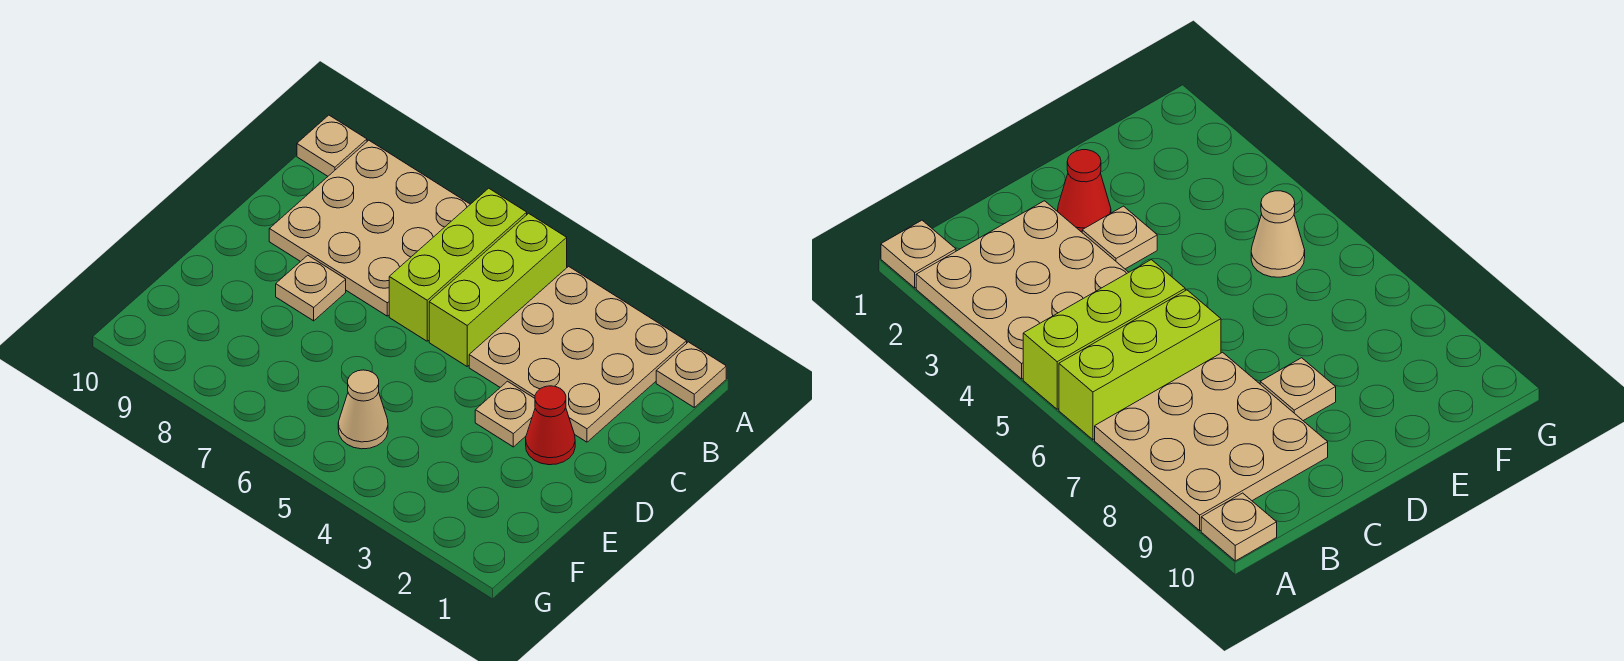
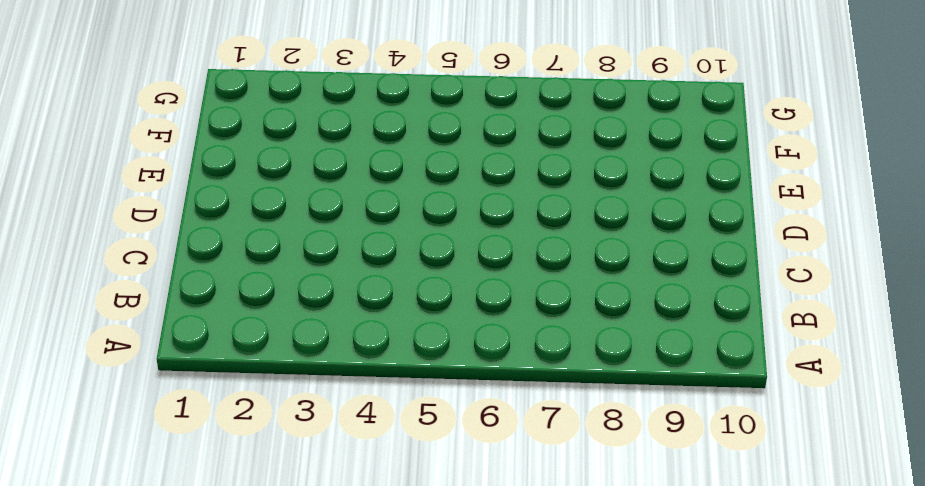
none -> tan 1x1 plate [656,342,726,407]
none -> tan 3x3 plate [469,266,687,442]

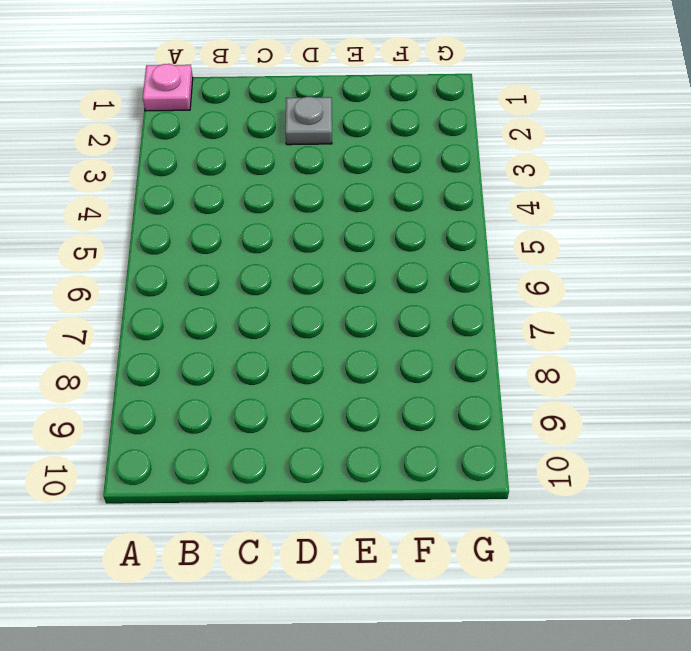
pink 1x1 plate [143,64,193,111] -> tan 1x1 plate [656,342,726,407]
grey 1x1 plate [285,97,332,145] -> red 1x1 cone [526,386,575,465]
none -> tan 3x3 plate [469,266,687,442]
none -> lime 1x3 brick [429,213,567,366]

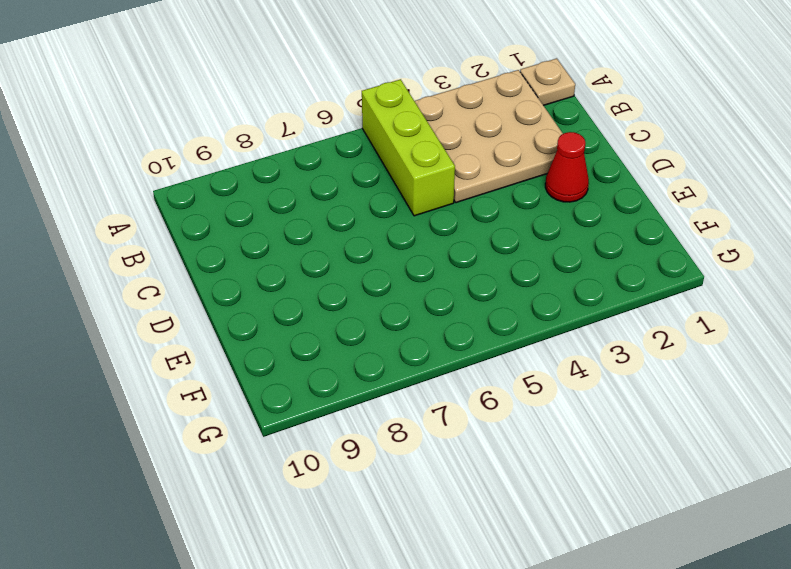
none -> lime 1x3 brick [389,188,527,341]
none -> tan 3x3 plate [269,140,470,316]

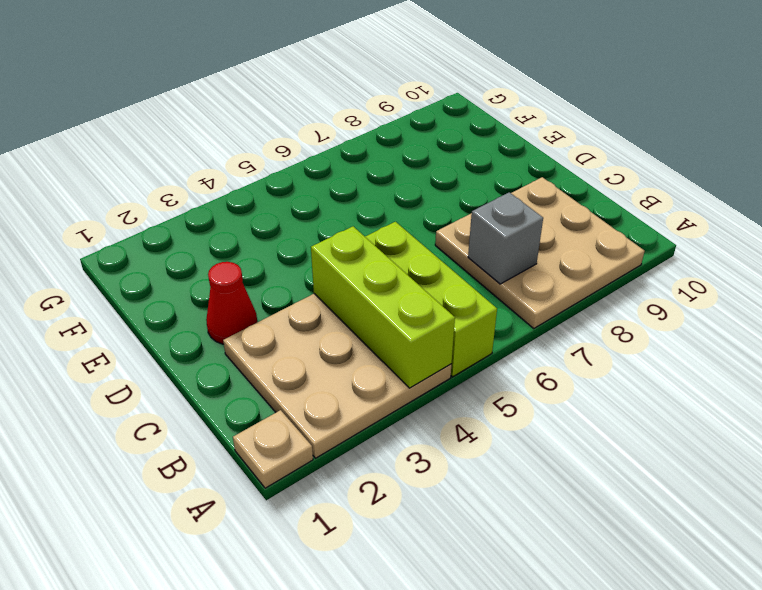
lime 1x3 brick [311,226,455,388] -> lime 1x3 brick moved to [389,188,527,341]
grey 1x1 brick [468,192,543,284] -> none
none -> tan 1x1 plate [297,115,367,176]
none -> tan 1x1 plate [475,381,535,447]

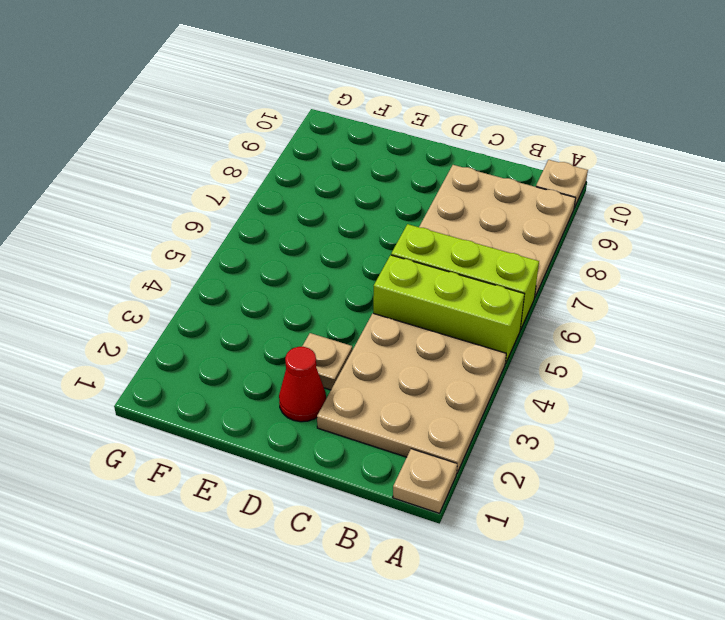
none -> tan 1x1 plate [276,255,346,321]
none -> tan 1x1 cone [338,370,388,449]

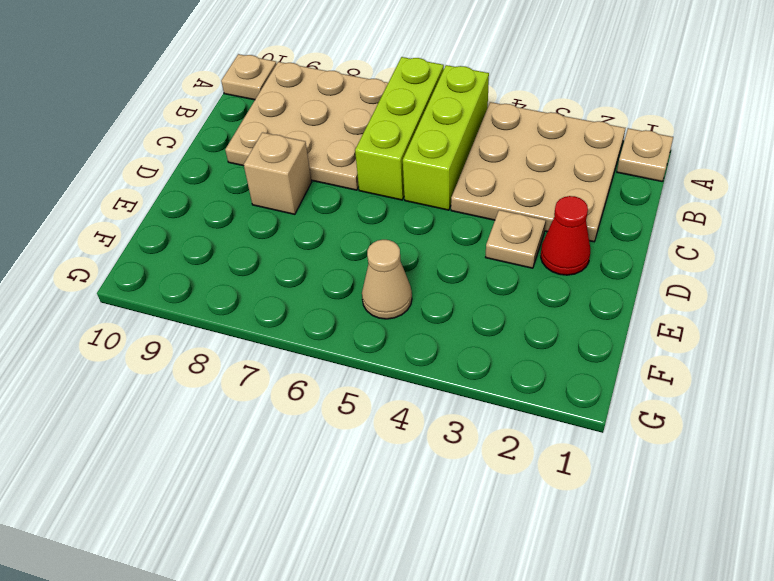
tan 1x1 brick [244,132,312,214] -> tan 1x1 plate [276,255,346,321]

